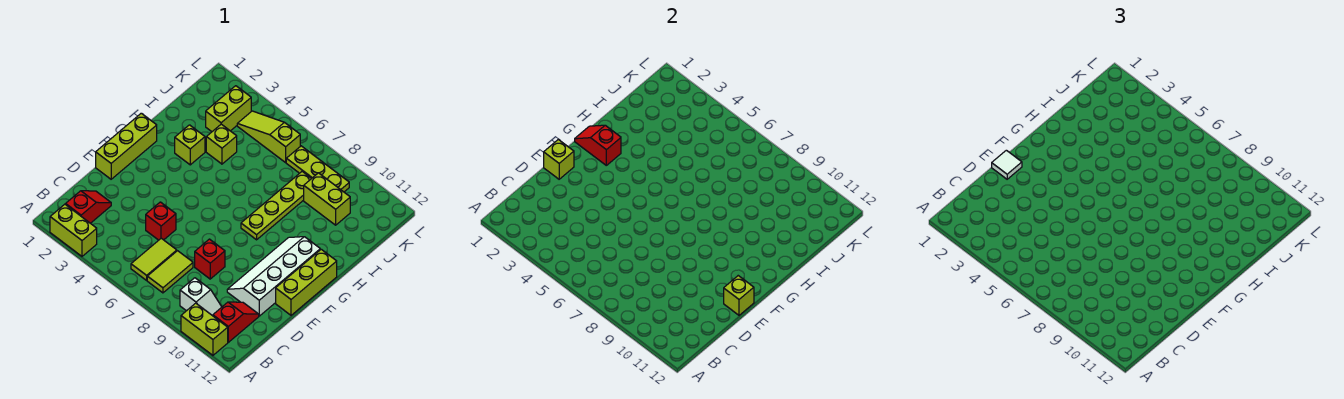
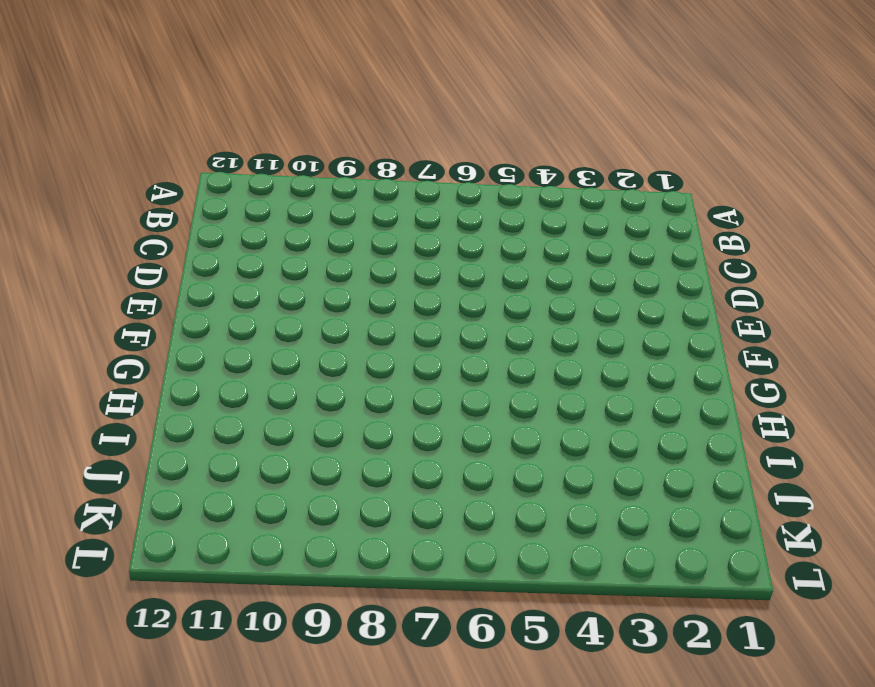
none -> lime 1x2 brick [50,204,97,256]
none -> lime 1x2 brick [181,303,228,355]
none -> red 1x2 slope [66,191,111,223]

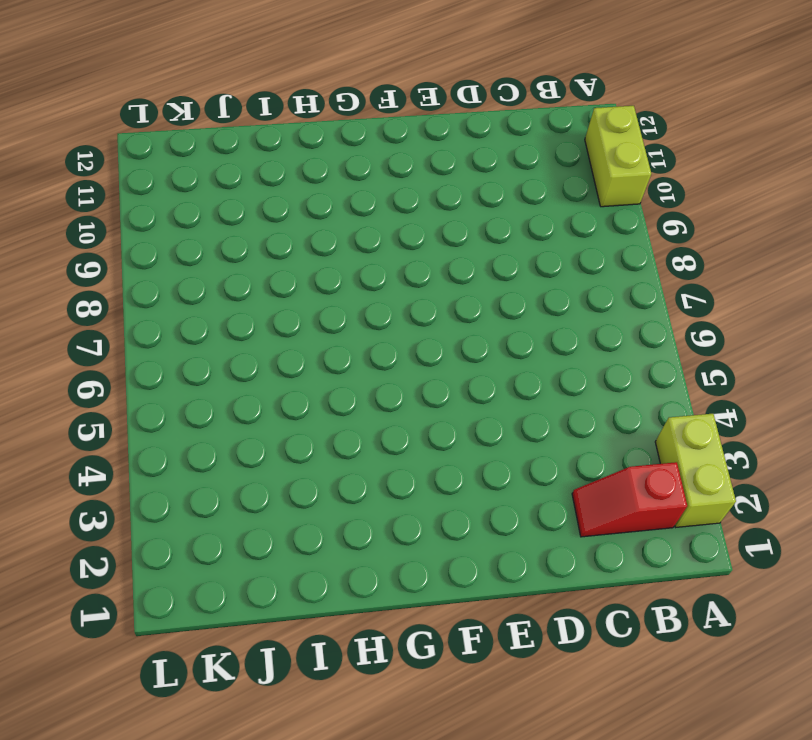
none -> lime 1x2 tile [131,238,177,280]
none -> lime 1x2 tile [147,251,193,293]
none -> white 1x2 slope [180,278,221,316]

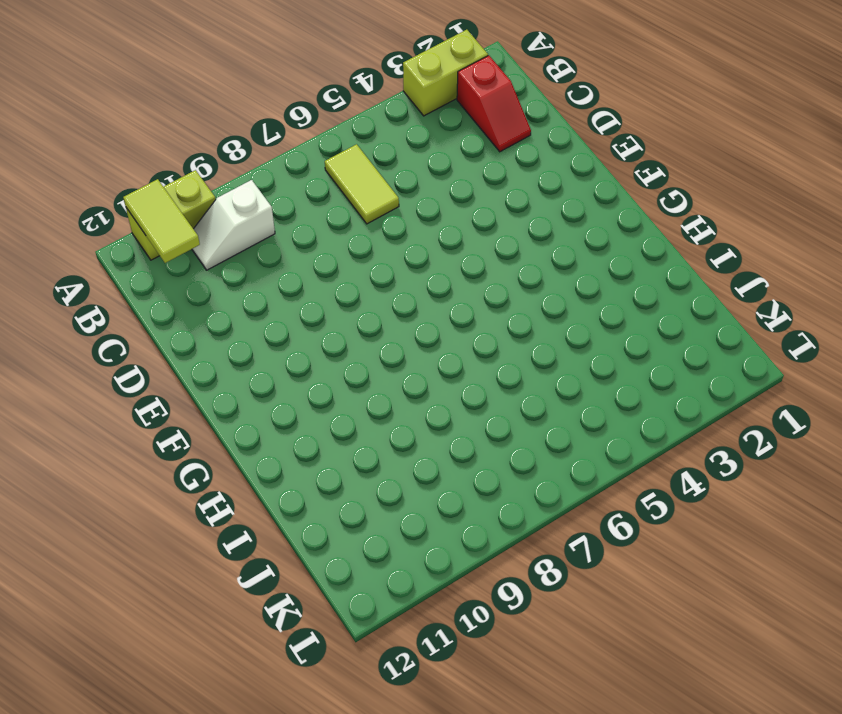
lime 1x2 tile [123,179,200,263] -> lime 1x2 tile moved to [147,251,193,293]
none -> red 1x2 slope [213,302,259,342]
none -> red 1x1 brick [146,202,176,240]
none -> red 1x1 brick [195,239,225,279]

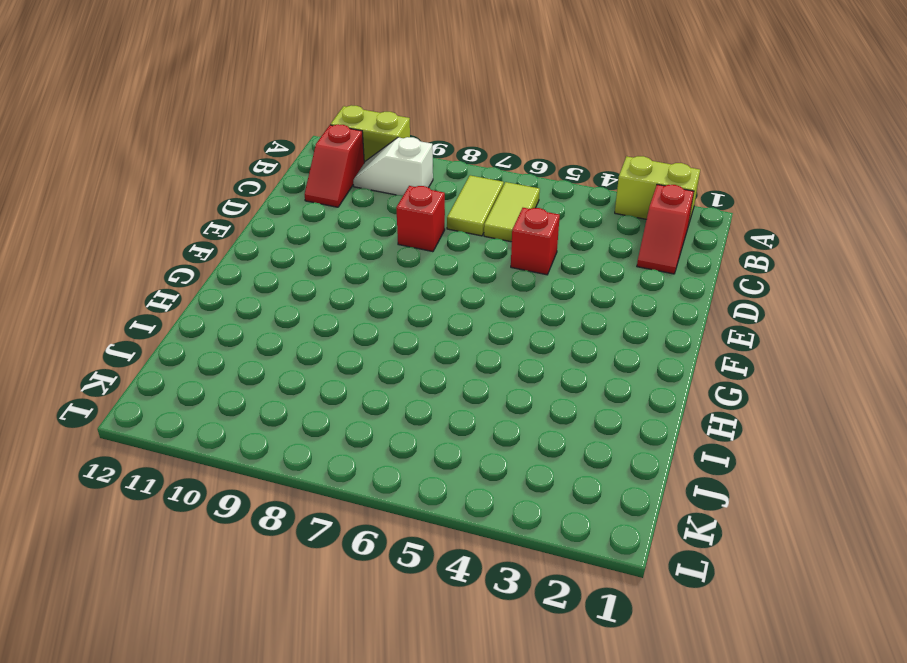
none -> white 2x4 slope [227,237,320,316]
none -> lime 1x3 brick [96,113,157,179]
none -> lime 1x3 brick [276,249,337,315]

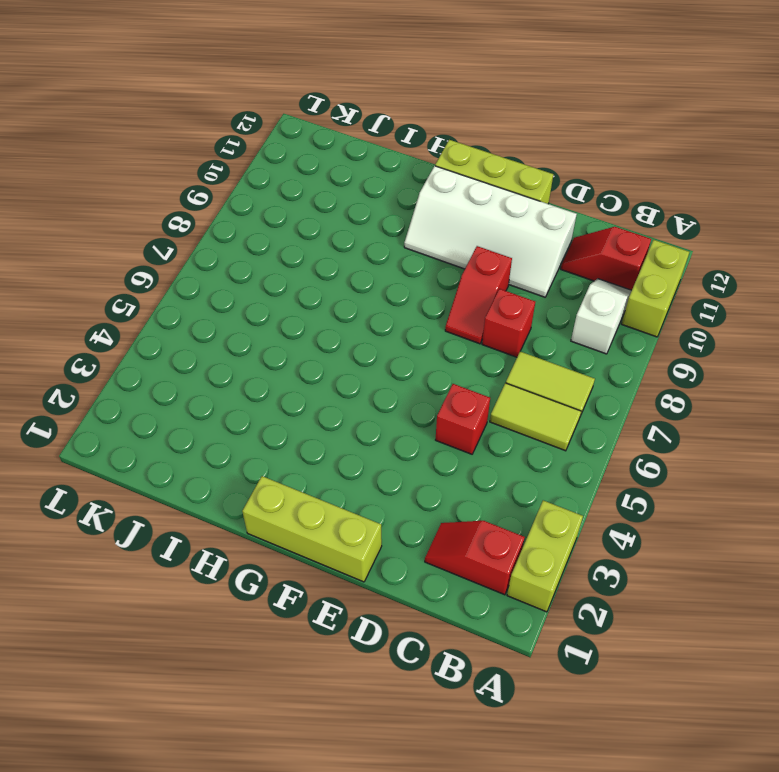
red 1x2 slope [445,246,512,344] -> red 1x2 slope moved to [575,125,621,165]
none -> lime 1x4 plate [241,172,312,240]
none -> lime 1x1 brick [175,125,205,165]
none -> lime 1x1 brick [206,124,237,164]

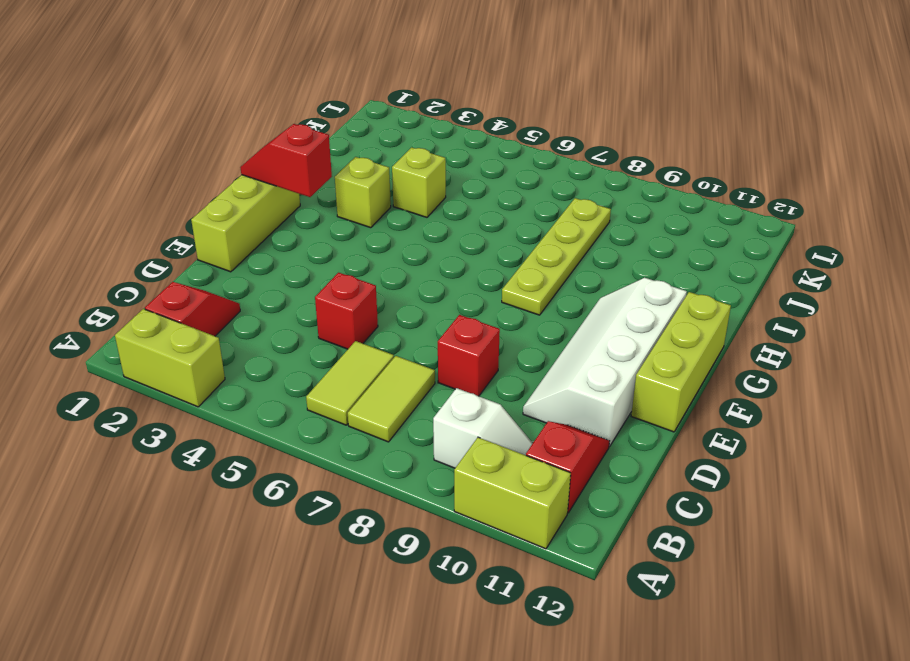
none -> lime 1x2 brick [206,86,251,132]
none -> lime 1x2 brick [304,173,350,225]
none -> lime 1x3 slope [237,111,300,162]

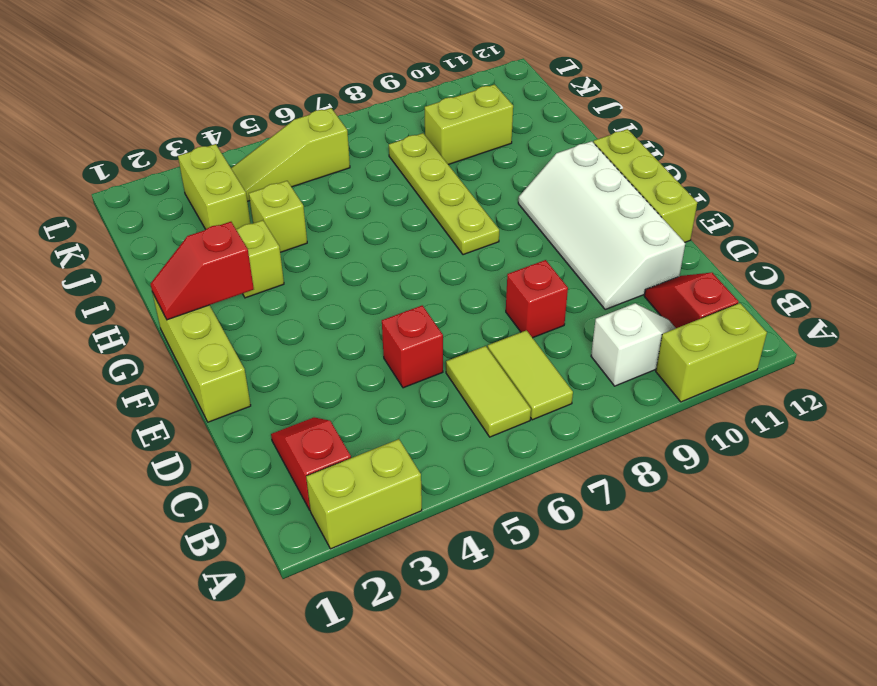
none -> lime 1x3 plate [286,146,349,192]
none -> lime 1x1 brick [544,139,574,179]
none -> lime 1x1 brick [724,276,754,315]

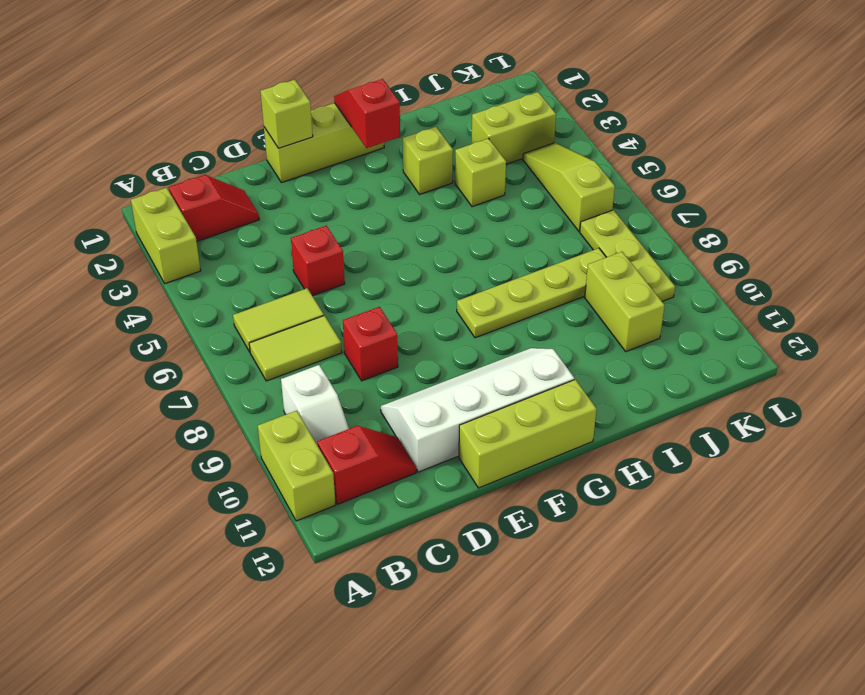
none -> lime 1x1 brick [724,276,754,315]
none -> white 1x1 tile [992,150,1022,179]

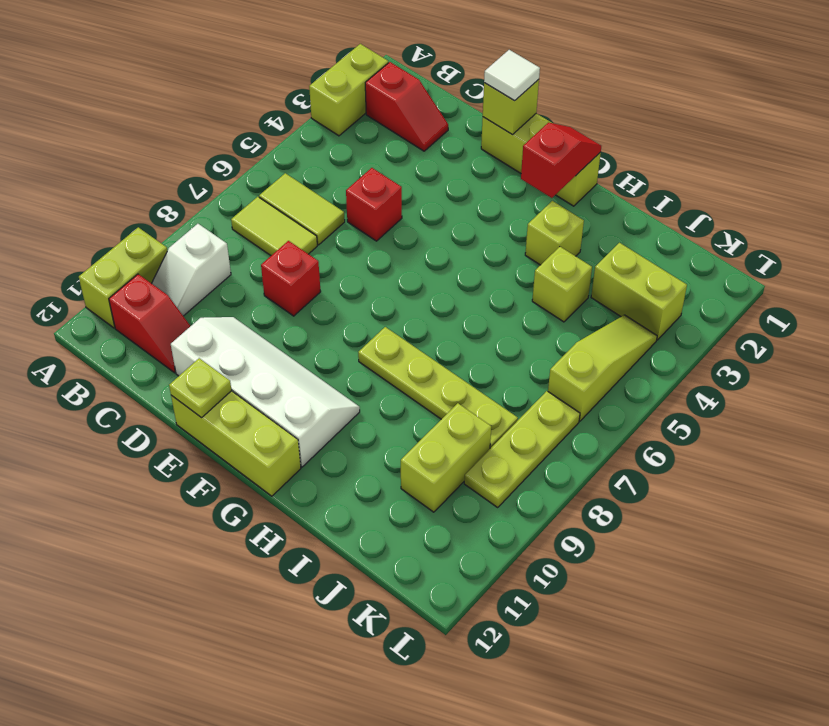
lime 1x1 plate [169,358,232,418] -> lime 1x1 brick [724,276,754,315]

